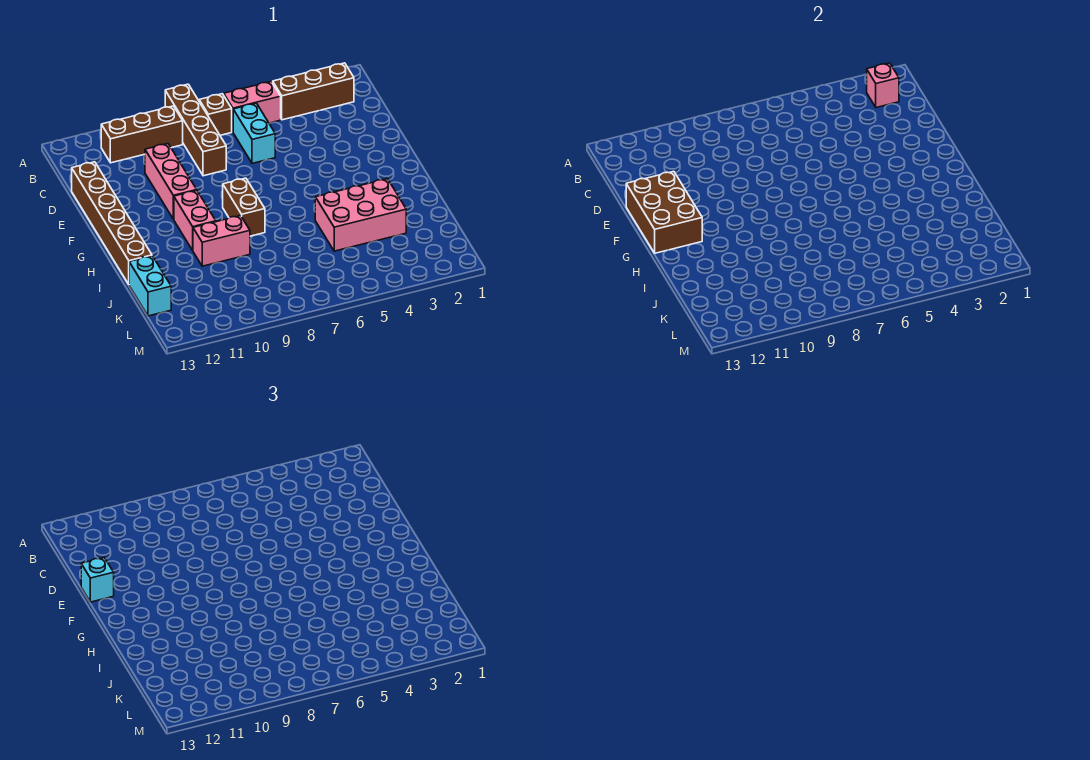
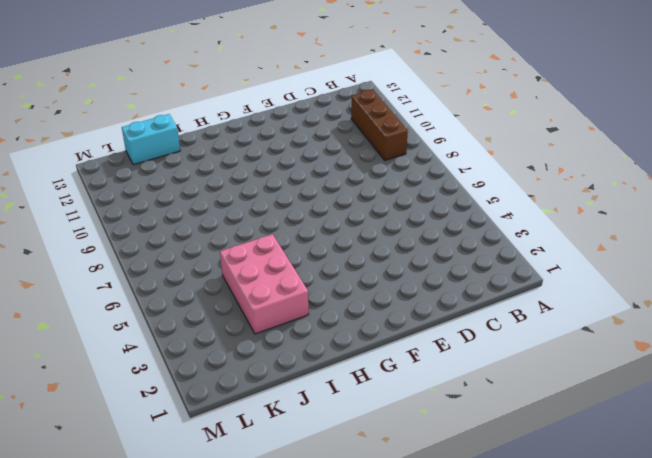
none -> brown 1x4 brick [165,84,226,176]
none -> brown 1x3 brick [273,63,354,120]
none -> pink 1x2 brick [224,82,281,132]

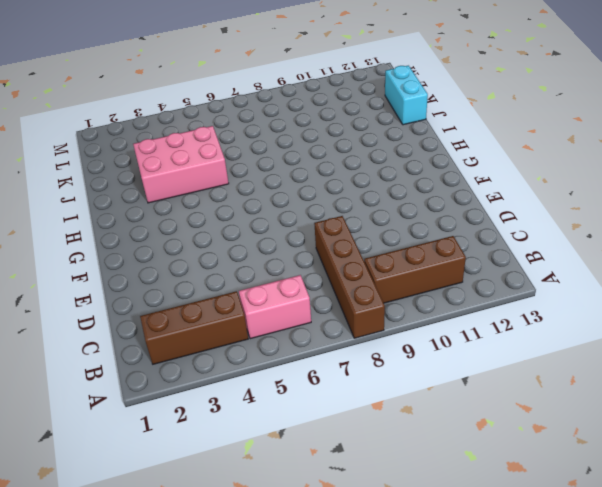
none -> brown 1x1 brick [199,94,232,135]
none -> cyan 1x2 brick [233,103,275,163]
none -> pink 1x3 brick [145,144,196,219]

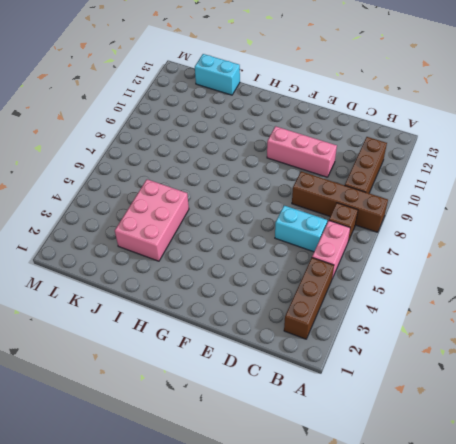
none -> brown 1x6 brick [72,162,152,284]
none -> brown 1x2 brick [223,178,265,236]
none -> pink 1x2 brick [174,190,216,250]

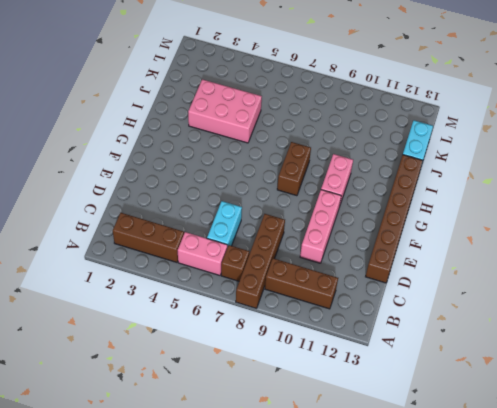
none -> pink 1x2 brick [193,216,250,266]
none -> pink 1x1 brick [867,63,899,108]
none -> brown 2x3 brick [626,171,702,253]

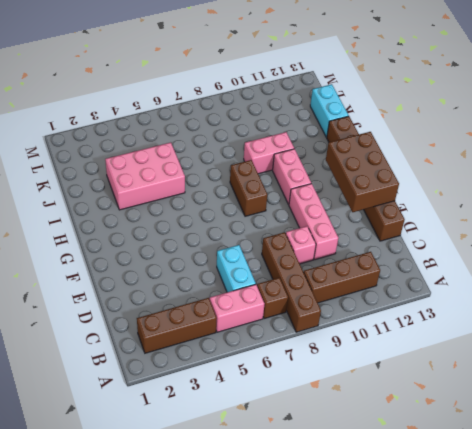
pink 1x1 brick [286,226,316,264] -> pink 1x1 brick moved to [867,63,899,108]
none -> cyan 1x1 brick [81,558,114,602]

